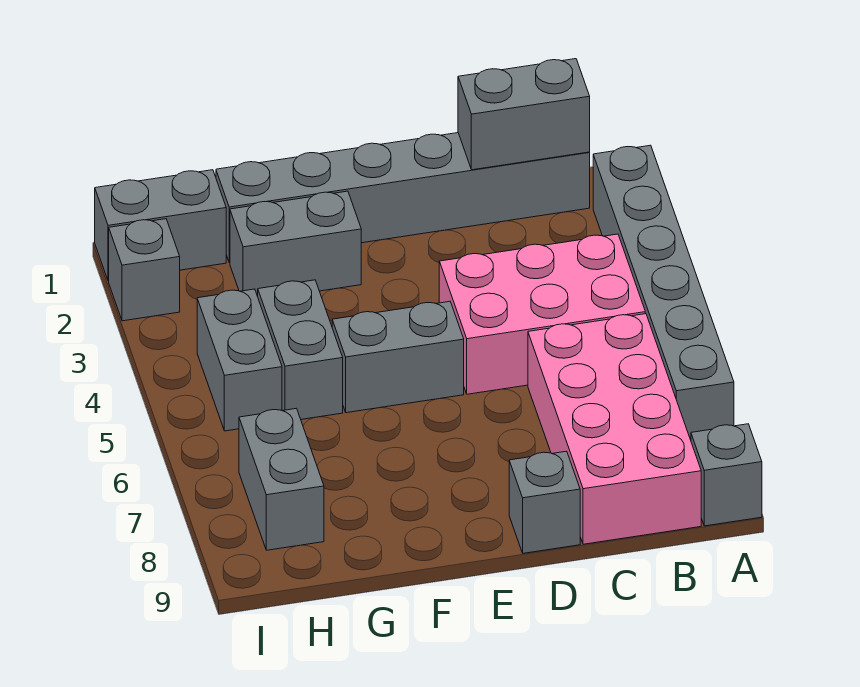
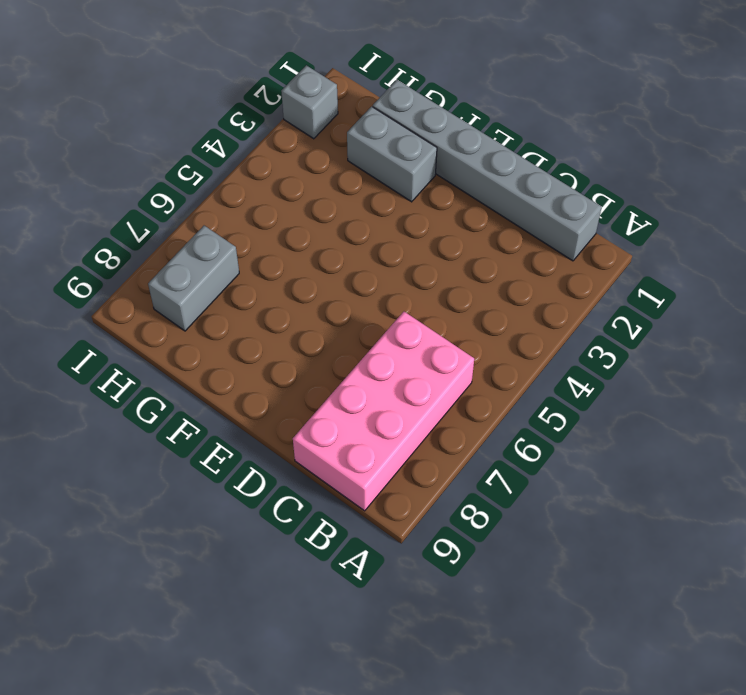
none -> grey 1x6 brick [593,145,734,440]
none -> grey 1x1 brick [691,424,762,526]
none -> pink 2x3 brick [439,234,645,394]

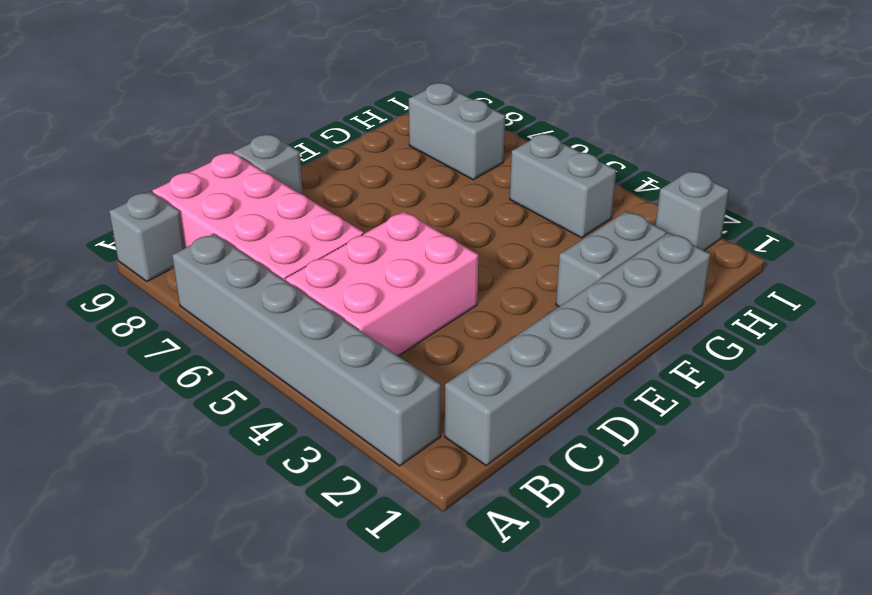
none -> grey 1x2 brick [332,301,464,413]
none -> grey 1x2 brick [258,280,343,419]
none -> grey 1x2 brick [95,170,226,281]

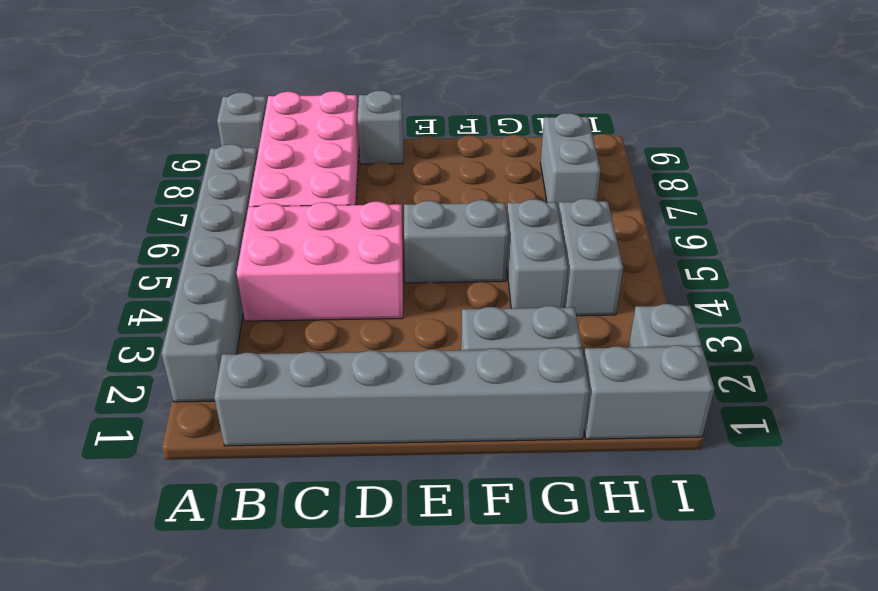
none -> grey 1x2 brick [458,59,590,170]

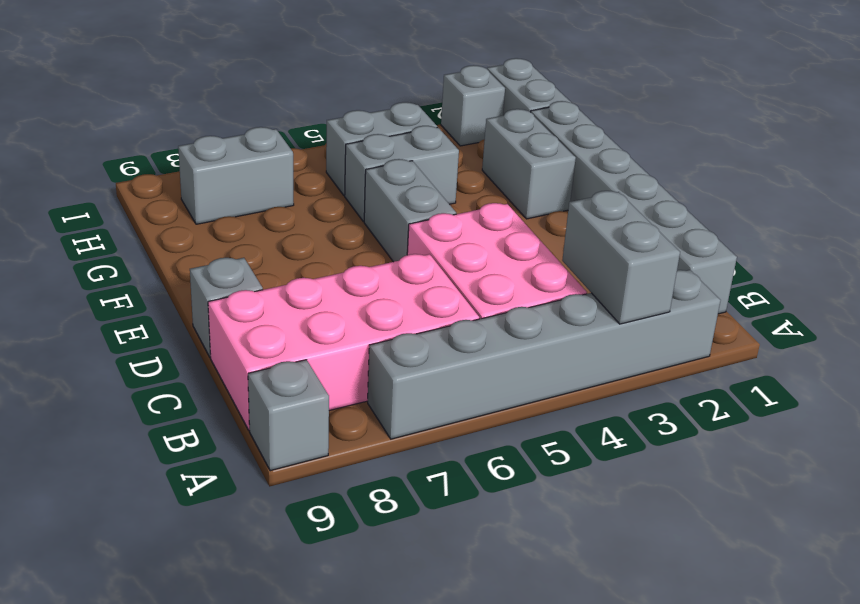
grey 1x2 brick [562,191,680,324] -> grey 1x2 brick moved to [458,59,590,170]

